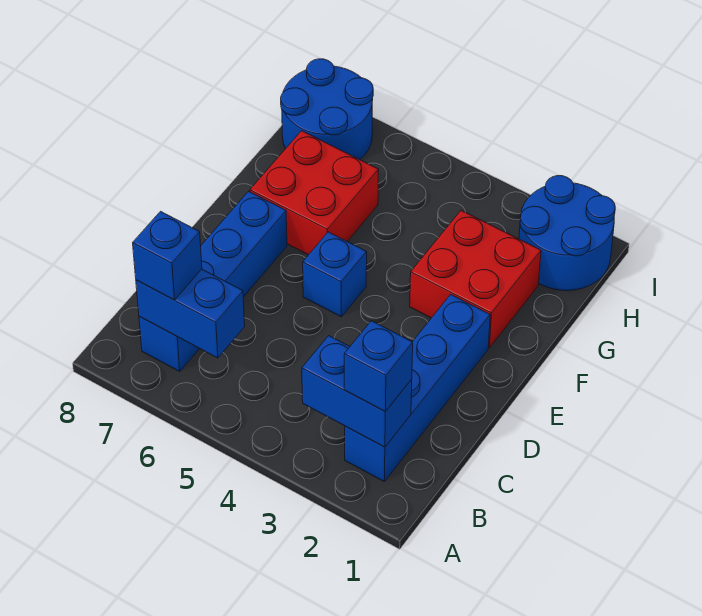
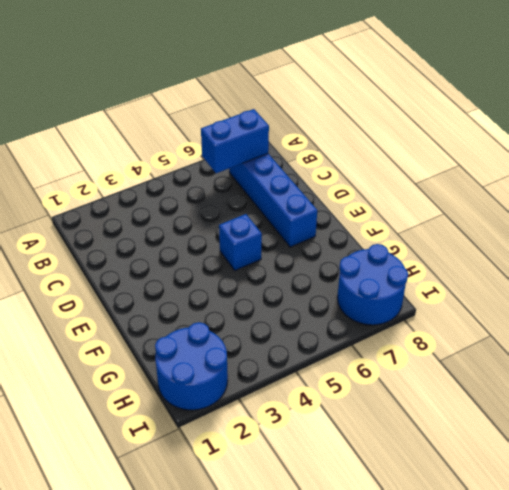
none -> blue 1x4 brick [345,294,490,481]
none -> red 2x2 brick [410,211,541,348]

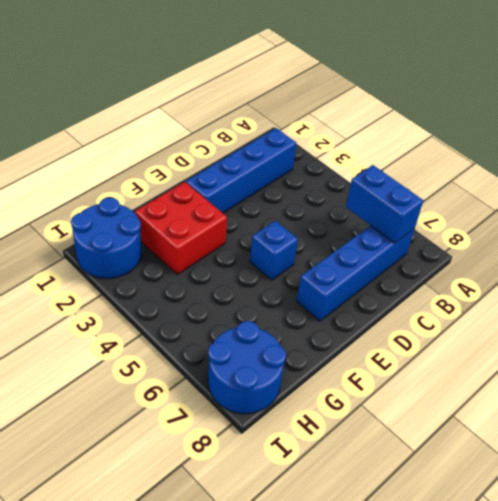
none -> red 2x2 brick [250,131,379,255]
none -> blue 1x2 brick [302,336,412,447]

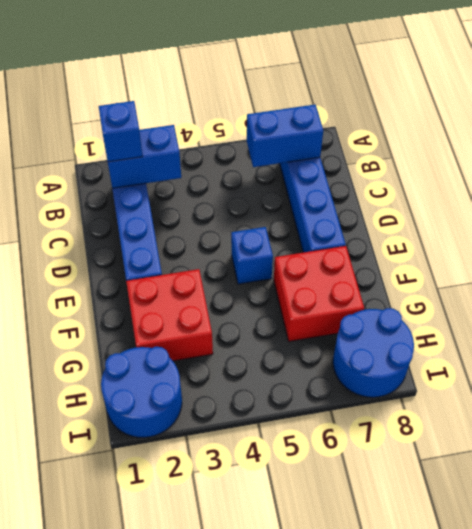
none -> blue 1x1 brick [133,211,202,300]

